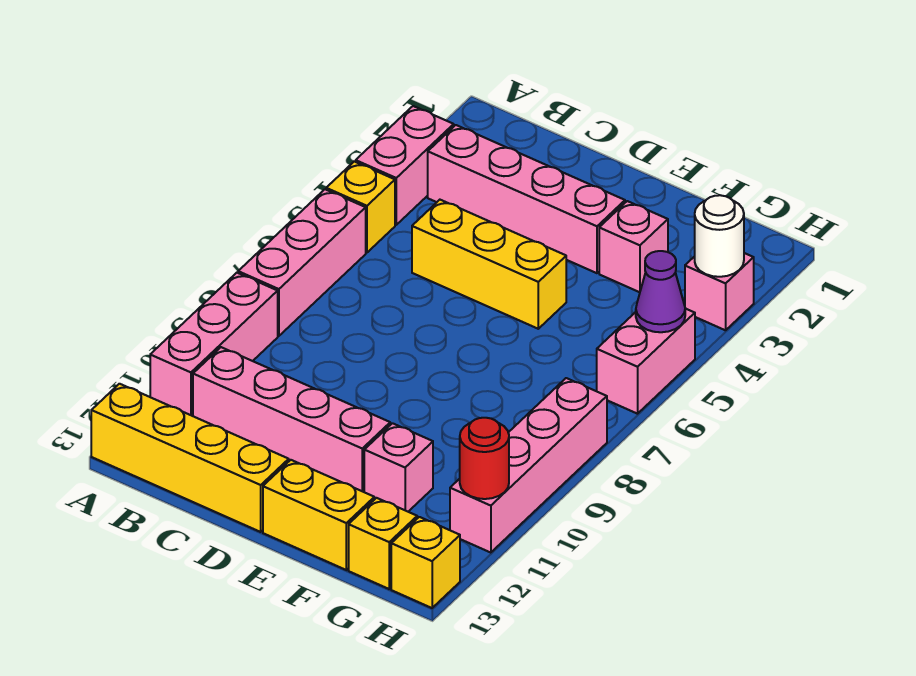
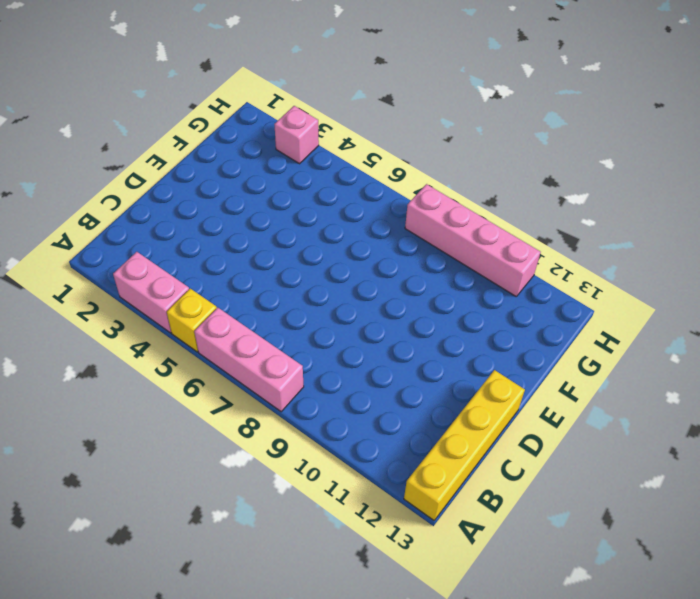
none -> pink 1x3 brick [150,273,278,416]
none -> pink 1x4 brick [428,125,625,273]
none -> pink 1x4 brick [193,347,390,492]

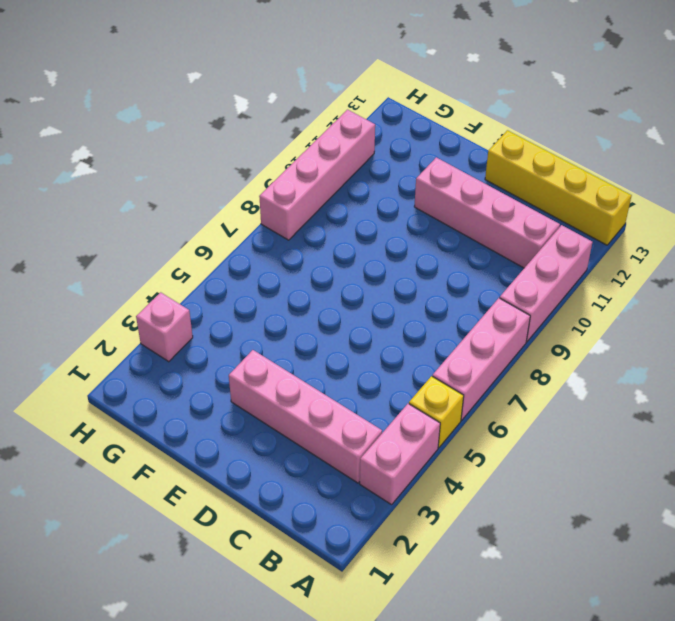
none -> yellow 1x3 brick [412,200,566,329]
none -> yellow 1x2 brick [263,460,374,570]
none -> pink 1x1 brick [599,201,668,292]

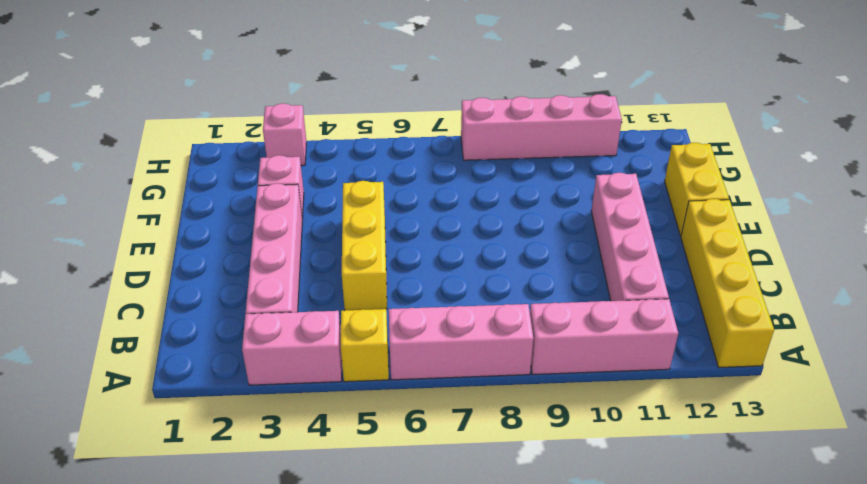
none -> pink 1x1 brick [364,423,433,512]
none -> yellow 1x1 brick [349,498,417,589]
none -> pink 1x2 brick [597,309,695,414]

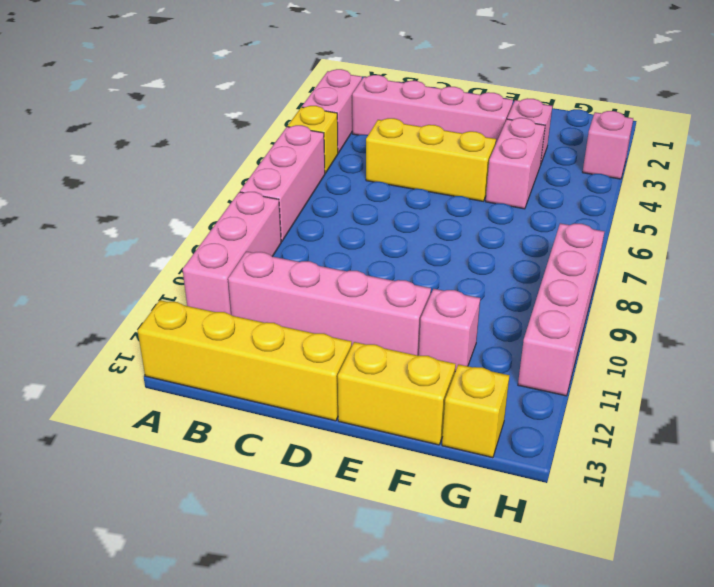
pink 1x2 brick [486,118,545,209] -> pink 1x2 brick moved to [597,309,695,414]
none -> yellow 1x1 brick [391,517,460,608]
none -> white 1x1 round brick [695,195,744,277]
none -> purple 1x1 cone [636,251,685,332]

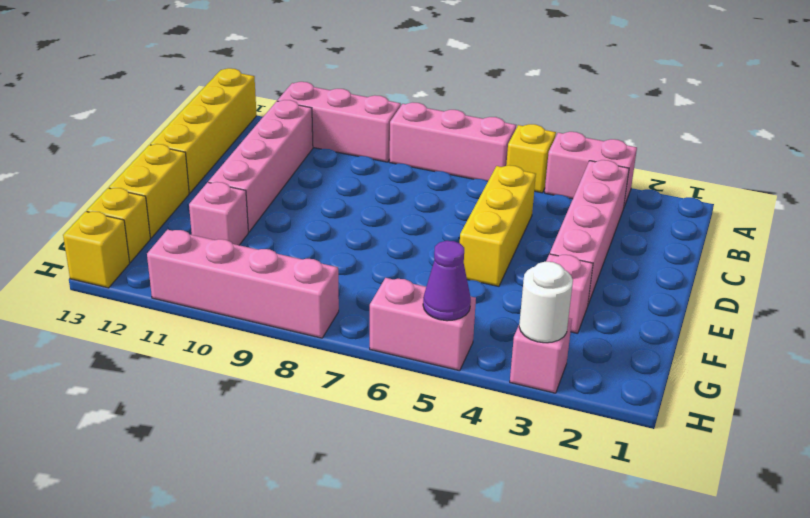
none -> red 1x1 round brick [460,418,509,499]

